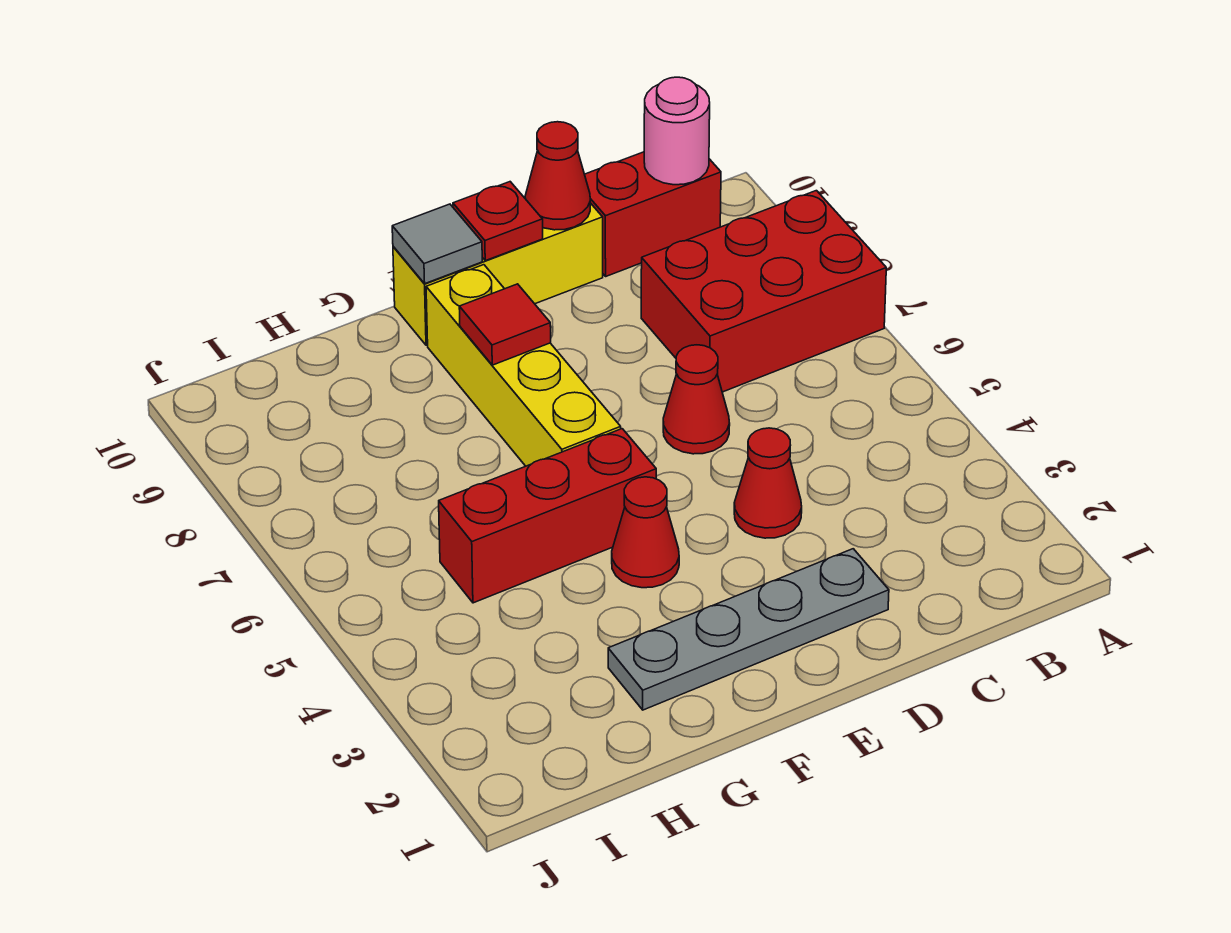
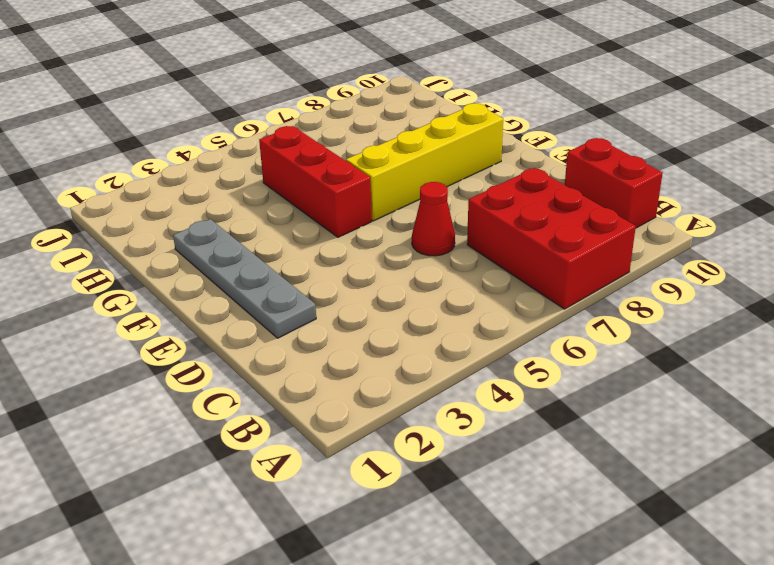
none -> red 1x1 cone [734,428,802,538]
none -> yellow 1x3 brick [393,197,603,345]
none -> red 1x1 cone [612,477,679,588]

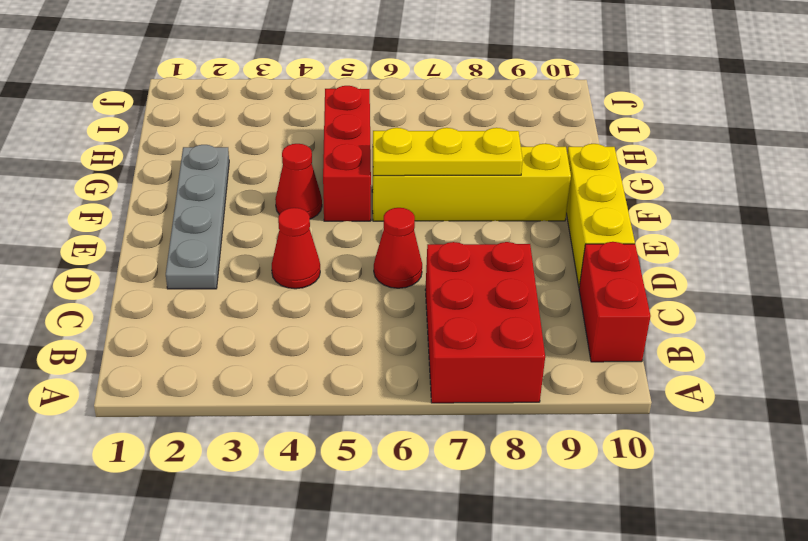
yellow 1x3 plate [373,128,523,176] -> red 1x1 tile [459,284,551,365]
none -> pink 1x1 round brick [644,77,710,185]
none -> red 1x1 cone [525,122,590,230]
none -> red 1x1 plate [453,182,543,261]

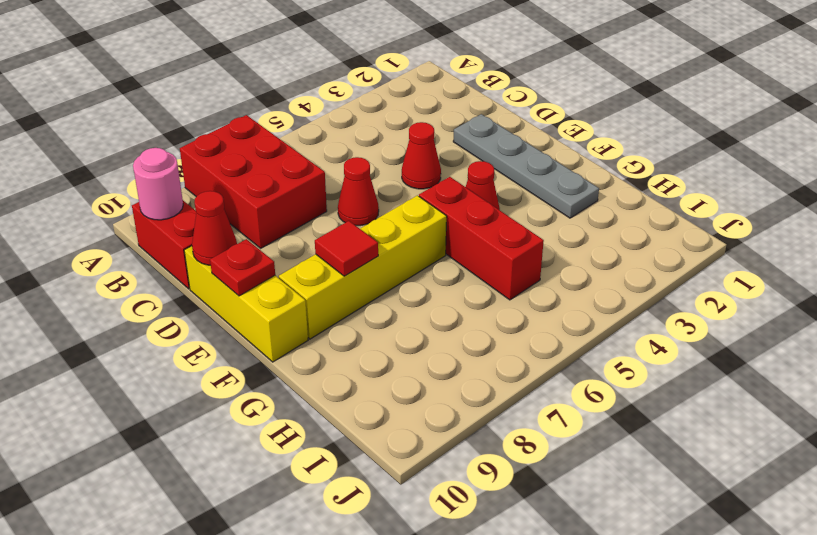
none -> grey 1x1 tile [392,204,482,283]

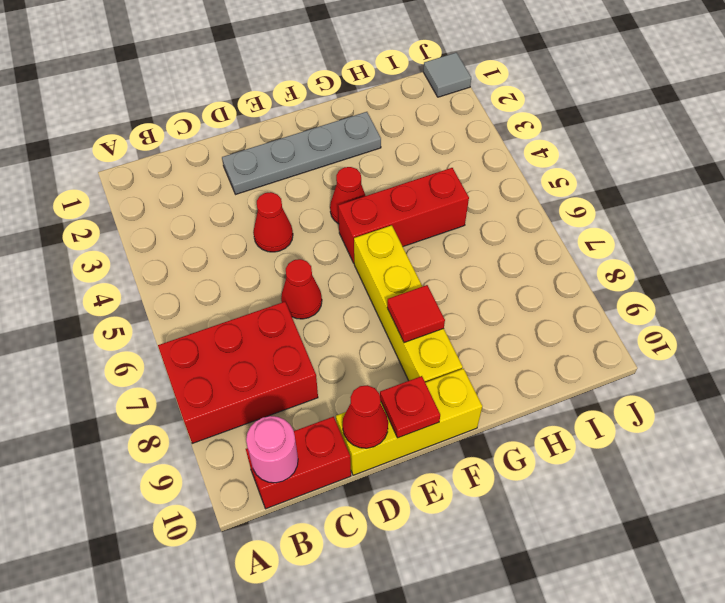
grey 1x1 tile [423,53,471,97] -> grey 1x1 tile moved to [392,204,482,283]

